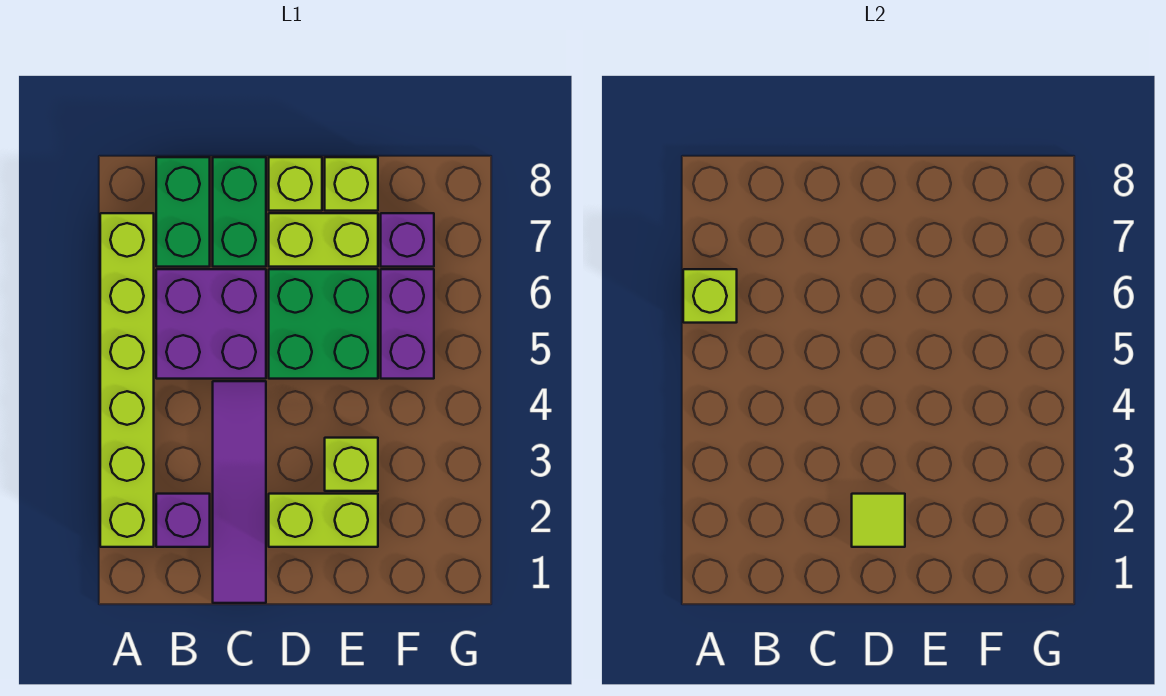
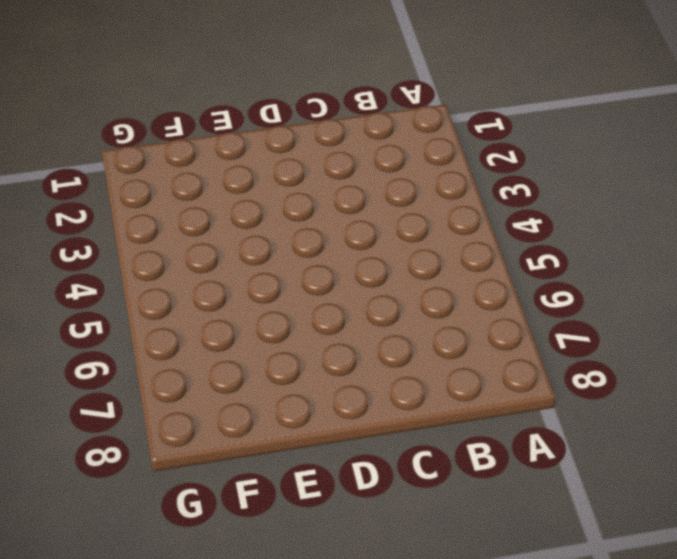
none -> lime 1x6 brick [100,213,154,547]
none -> purple 1x1 brick [156,494,210,547]
none -> purple 2x2 brick [156,269,266,379]

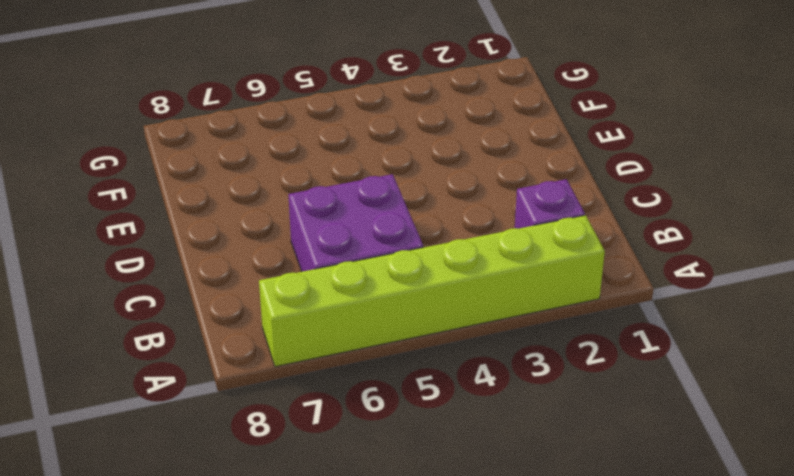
none -> green 1x2 brick [156,157,210,267]
none -> purple 1x4 tile [213,381,266,603]
none -> green 1x2 brick [213,157,266,267]

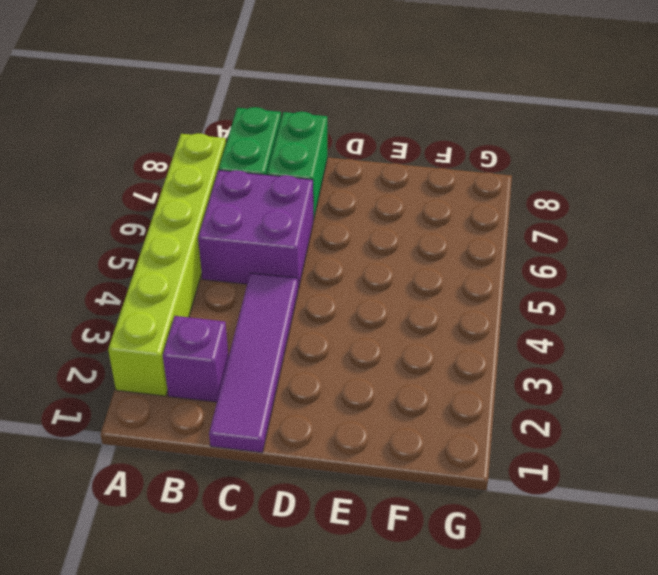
none -> lime 1x2 brick [269,494,378,547]
none -> green 2x2 brick [269,269,378,379]
none -> lime 1x2 brick [269,213,378,267]

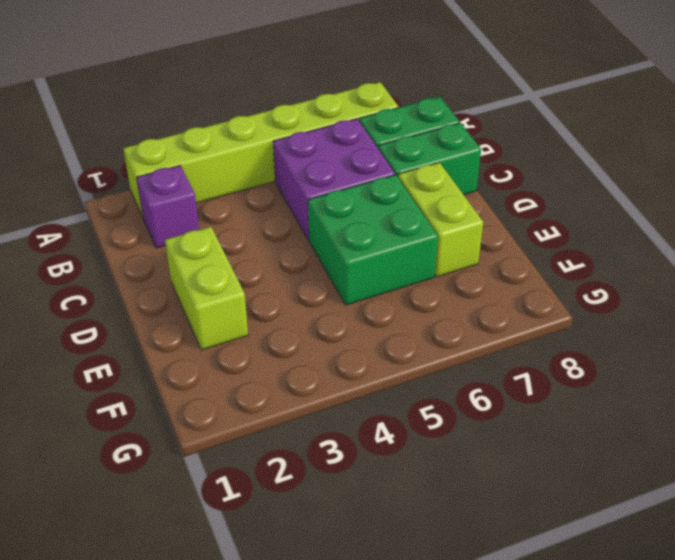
none -> purple 1x4 tile [213,381,266,603]
none -> lime 1x1 brick [269,157,322,211]
none -> lime 1x1 brick [325,438,378,491]

